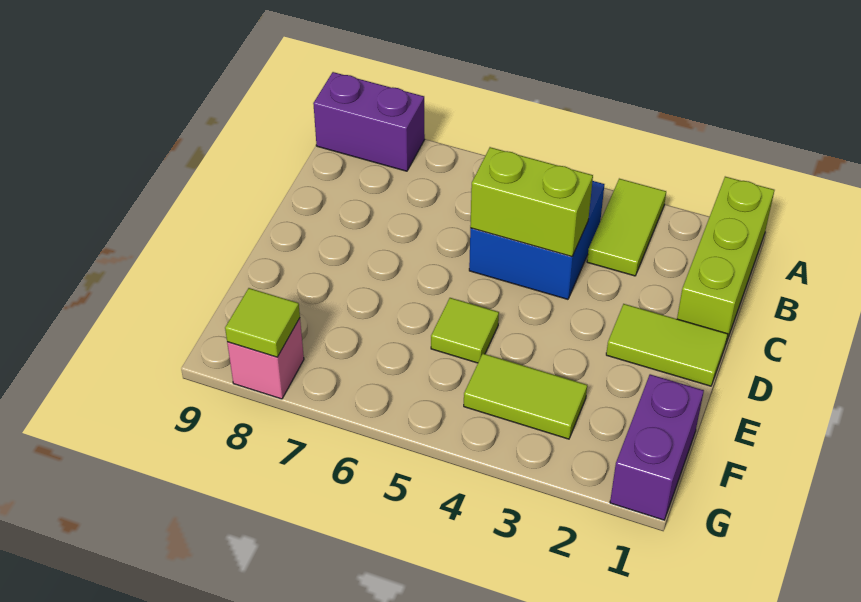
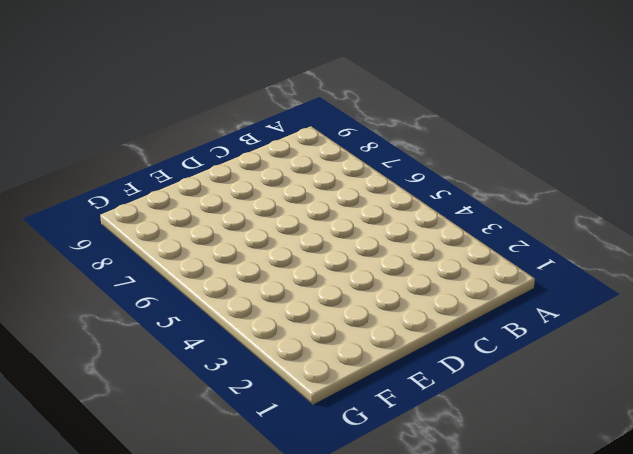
none -> lime 1x3 brick [677,177,774,343]
none -> lime 1x2 tile [587,179,666,276]

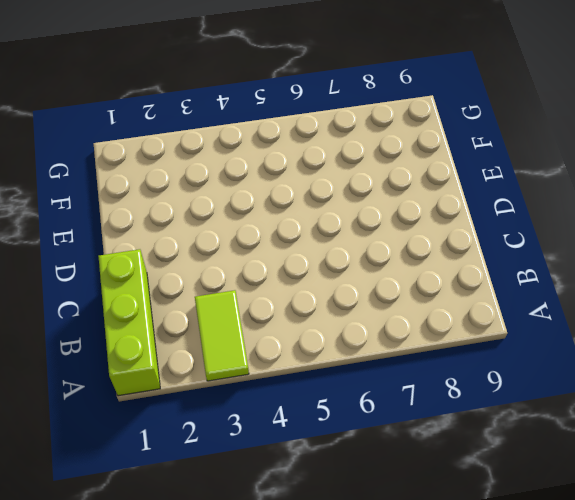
none -> purple 1x2 brick [313,72,425,171]
none -> blue 2x2 brick [469,181,604,299]

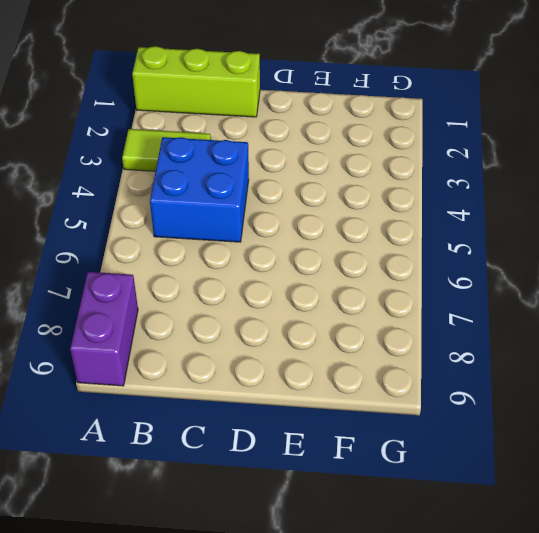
none -> lime 1x2 tile [606,304,728,386]
none -> lime 1x1 tile [431,298,499,363]

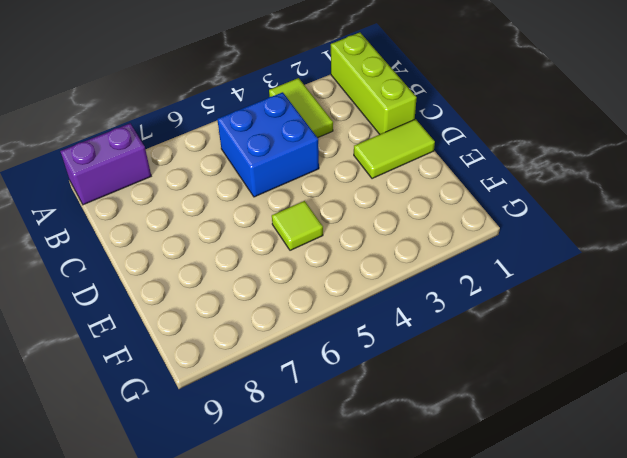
none -> purple 1x2 brick [610,374,704,520]
none -> lime 1x2 tile [464,354,587,439]

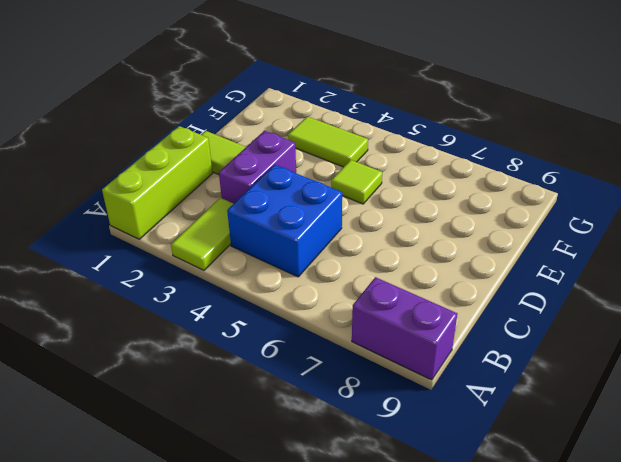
purple 1x2 brick [219,131,296,203] -> purple 1x2 brick moved to [610,374,704,520]
none -> pink 1x1 brick [227,318,304,399]
none -> lime 1x2 brick [470,147,593,257]

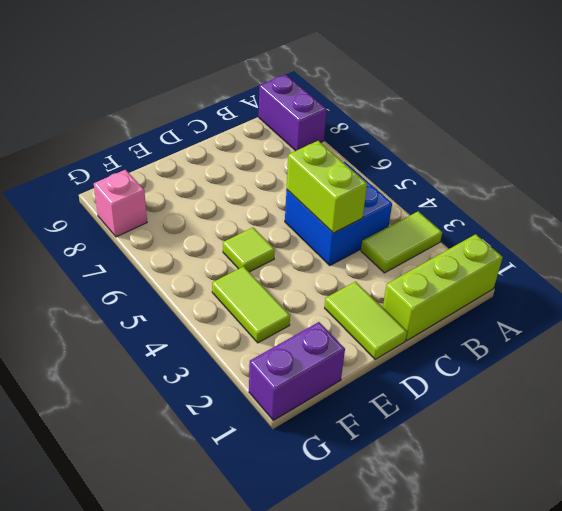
none -> lime 1x1 tile [225,288,300,357]

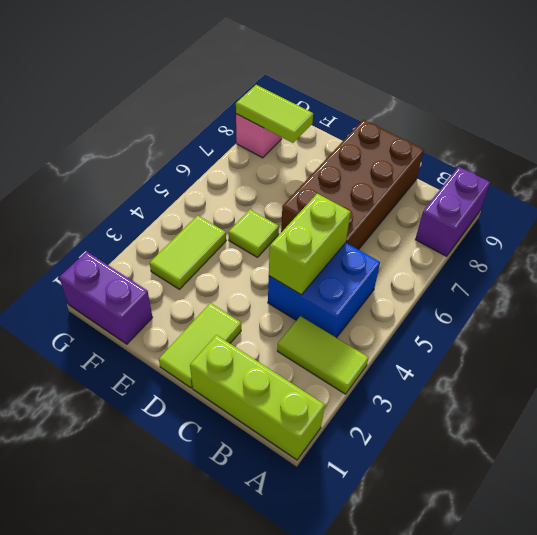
brown 2x4 brick [281,120,424,250] -> none
lime 1x2 tile [236,85,313,143] -> lime 1x1 tile [225,288,300,357]

